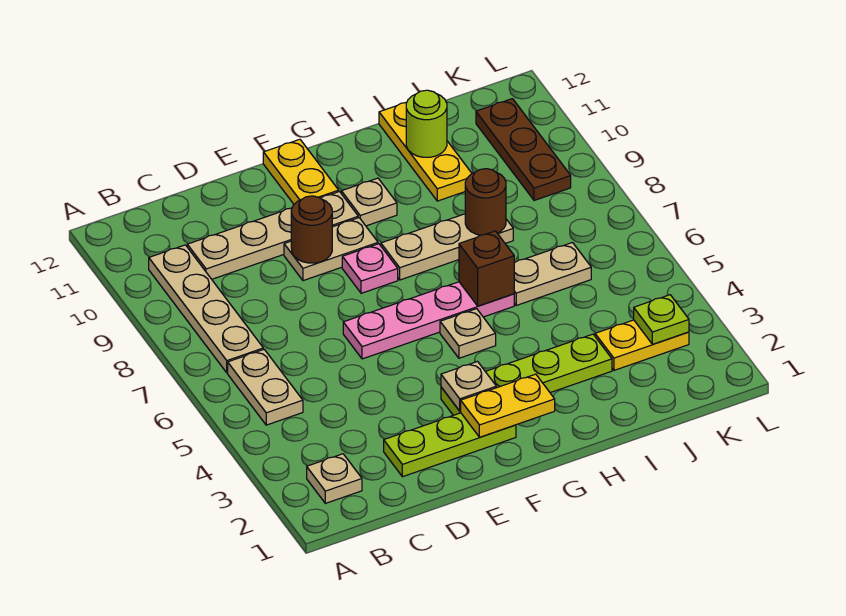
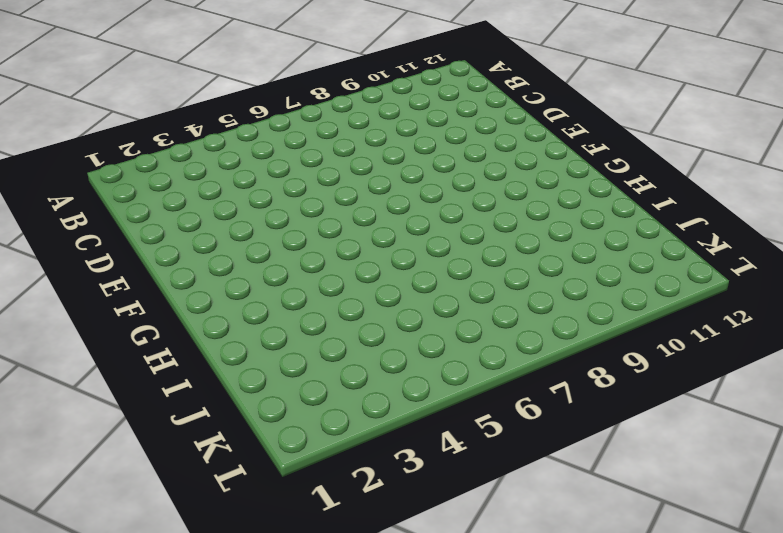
none -> tan 1x1 plate [307,454,362,503]
none -> tan 1x2 plate [228,349,303,425]
none -> tan 1x4 plate [149,245,263,373]

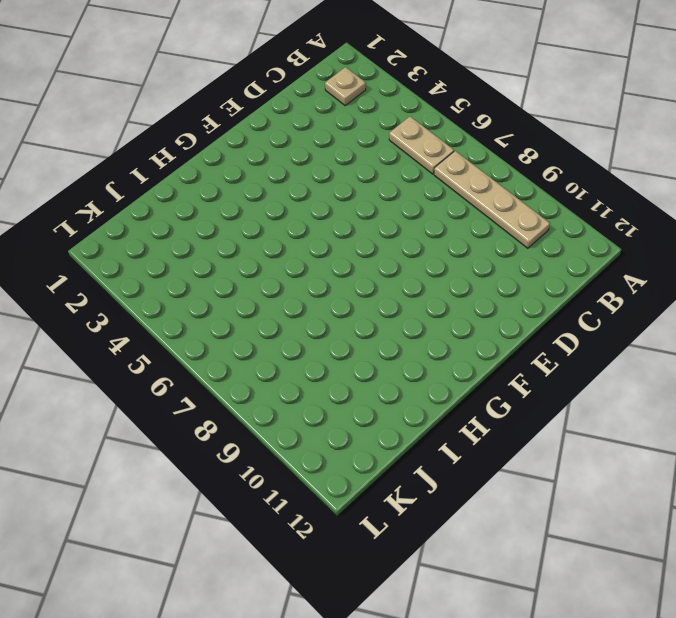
none -> tan 1x4 plate [187,192,358,279]
none -> lime 1x3 plate [384,413,516,477]
none -> pink 1x4 plate [343,282,514,359]

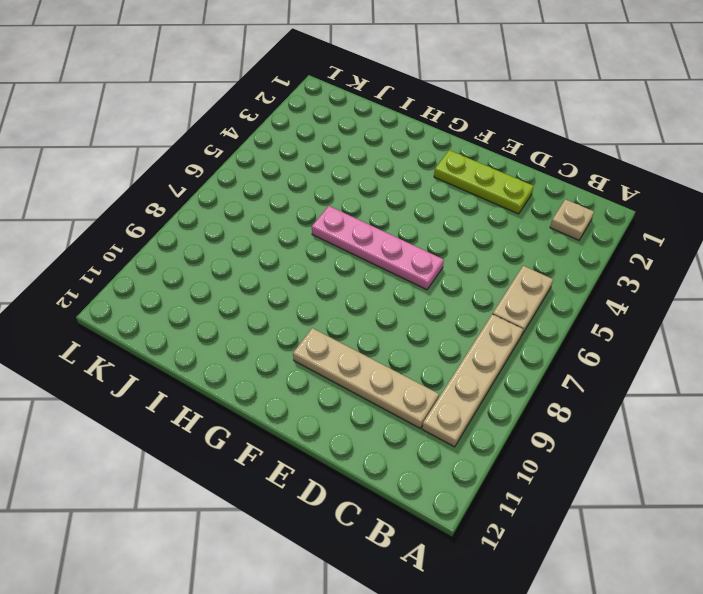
none -> tan 1x2 plate [284,218,378,281]
none -> lime 1x4 plate [441,334,612,415]
none -> pink 1x1 plate [342,244,398,293]

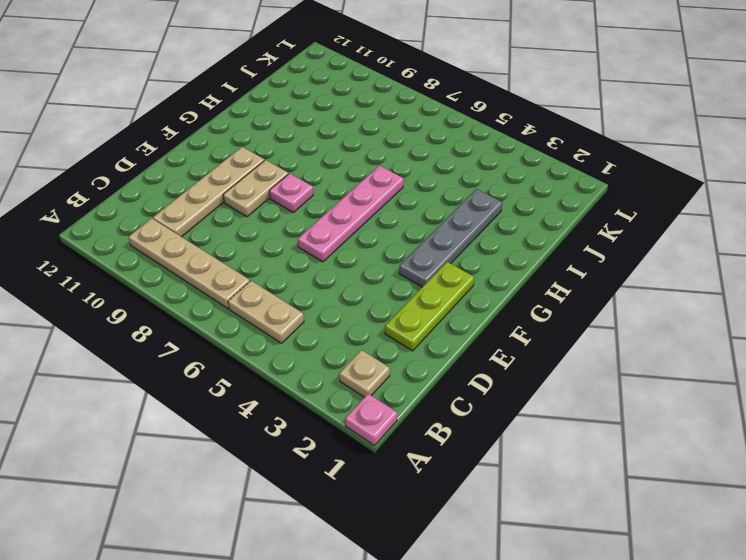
pink 1x1 plate [345,394,397,445] -> none
grey 1x4 plate [399,189,502,287] -> lime 1x4 plate [441,334,612,415]
none -> yellow 1x2 plate [263,139,339,204]
none -> tan 1x1 plate [440,309,496,358]
none -> tan 1x3 plate [381,214,513,280]

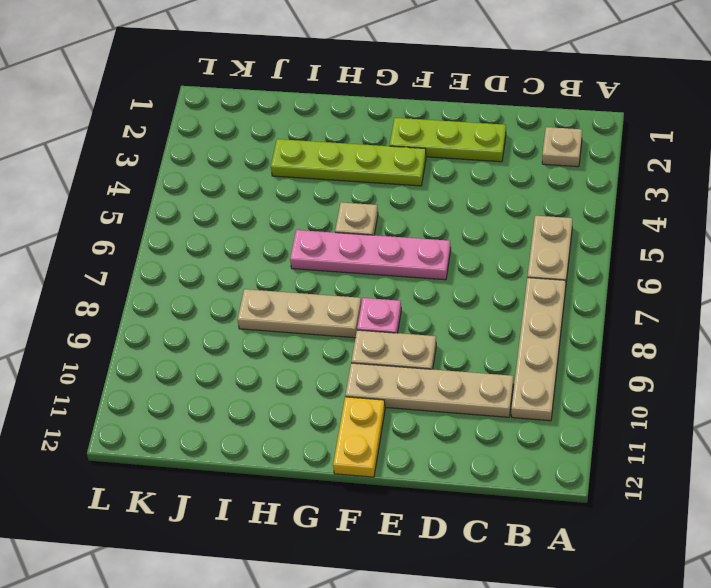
none -> tan 1x1 plate [341,178,397,226]
none -> tan 1x2 plate [514,243,591,305]
none -> yellow 1x3 plate [379,103,472,201]

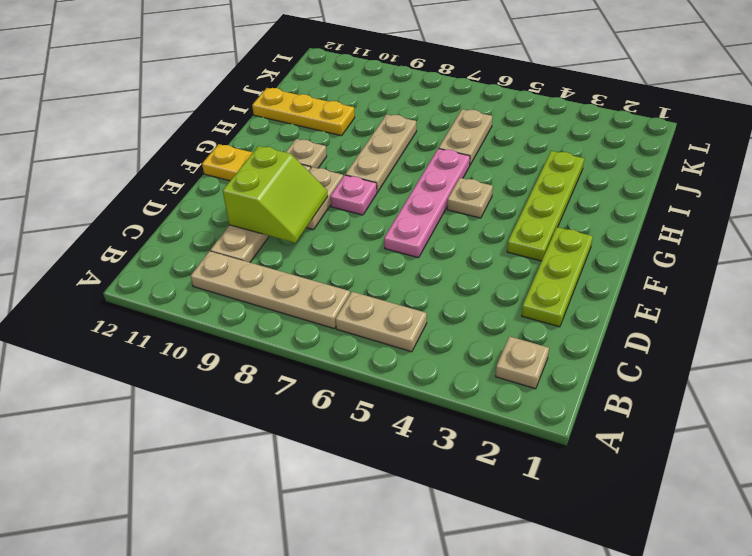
lime 2x2 slope [223,146,328,243] -> brown 1x1 round brick [291,196,332,263]
none -> yellow 1x2 plate [595,320,689,370]
none -> brown 1x3 plate [476,99,571,200]
none -> yellow 1x2 plate [461,374,555,437]

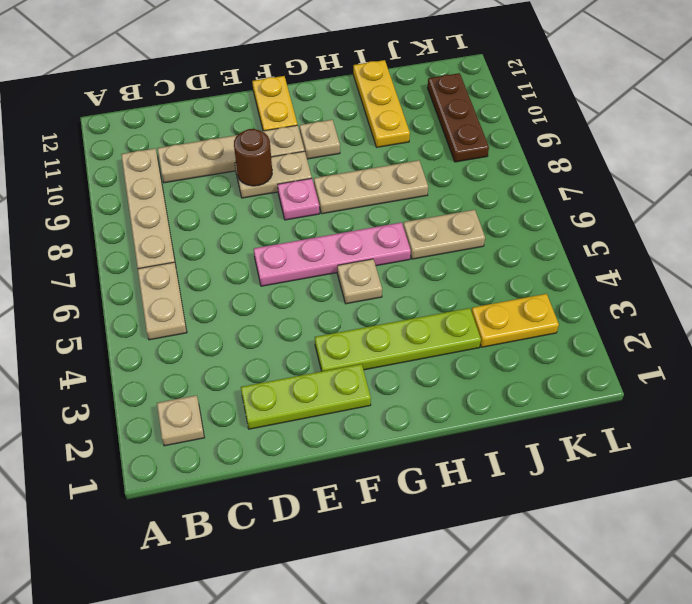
none -> yellow 1x2 plate [461,374,555,437]
none -> tan 1x1 plate [441,362,496,411]
none -> brown 1x1 brick [459,231,514,306]

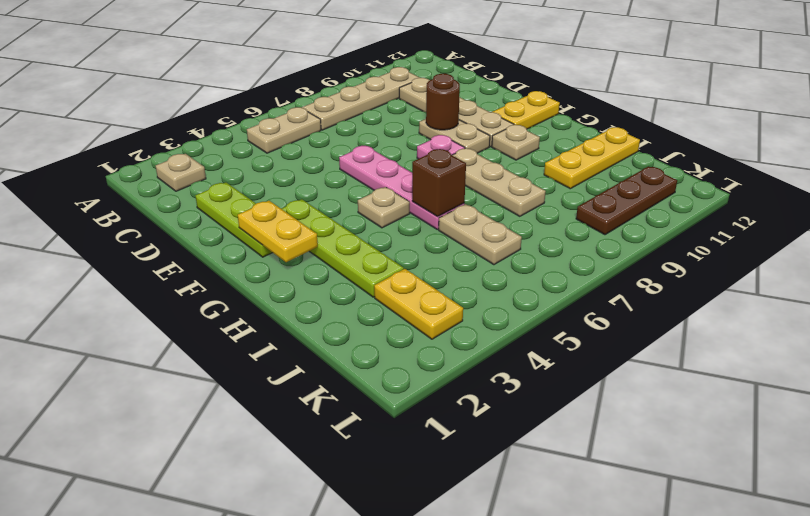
none -> tan 1x1 plate [441,362,496,411]
none -> brown 1x1 round brick [465,169,506,235]
none -> lime 1x1 round brick [406,90,447,157]

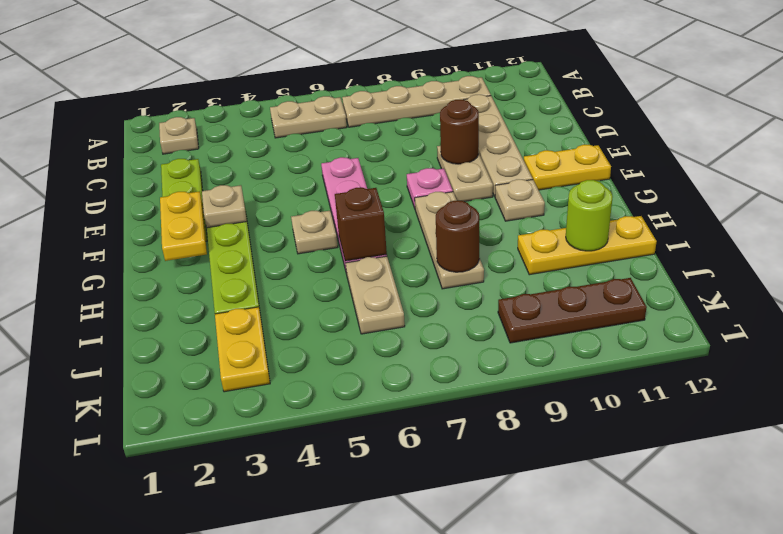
none -> lime 1x1 plate [634,295,689,344]

